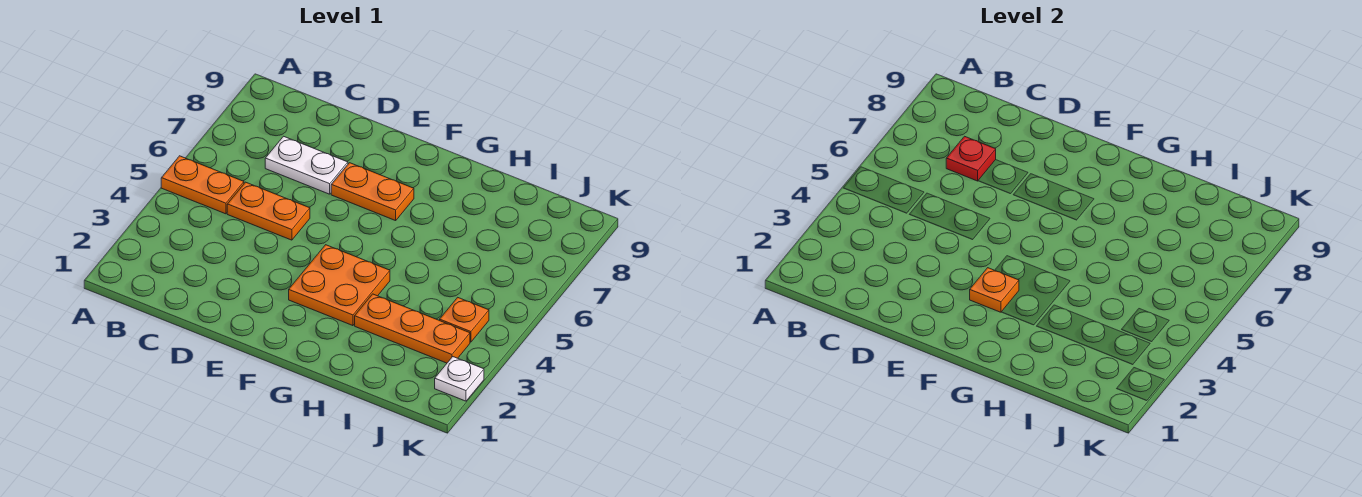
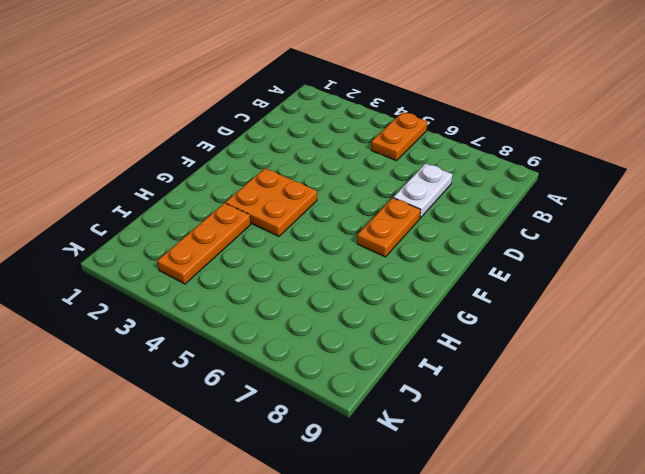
none -> orange 1x2 plate [227,182,310,240]
none -> orange 1x1 plate [440,297,489,342]

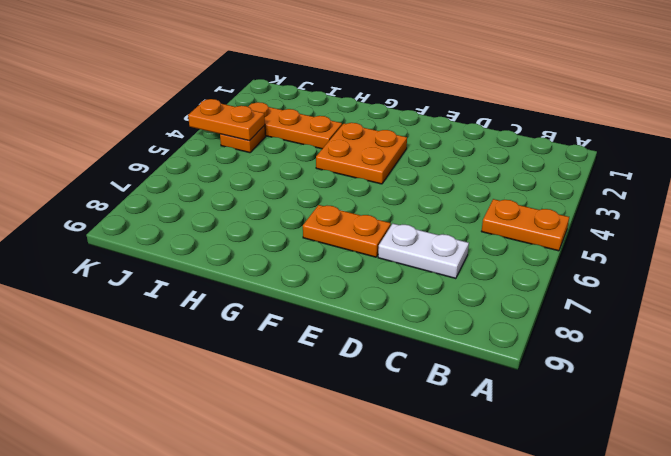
orange 1x2 plate [188,99,265,141] -> orange 1x2 plate moved to [227,182,310,240]
none -> white 1x1 plate [435,357,484,401]
none -> red 1x1 plate [946,136,996,181]

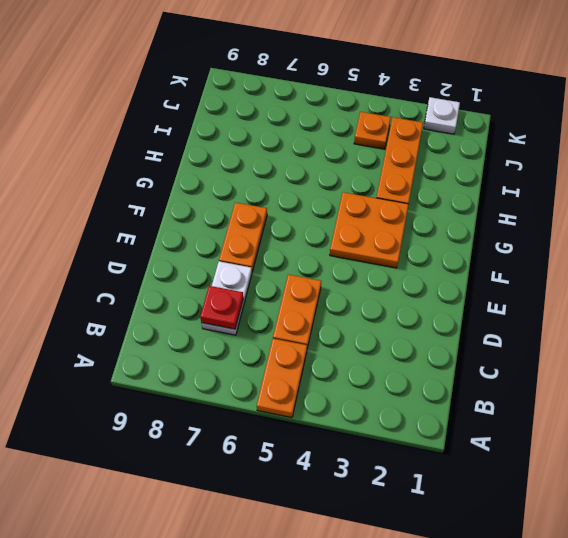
none -> orange 1x1 plate [970,268,1019,312]

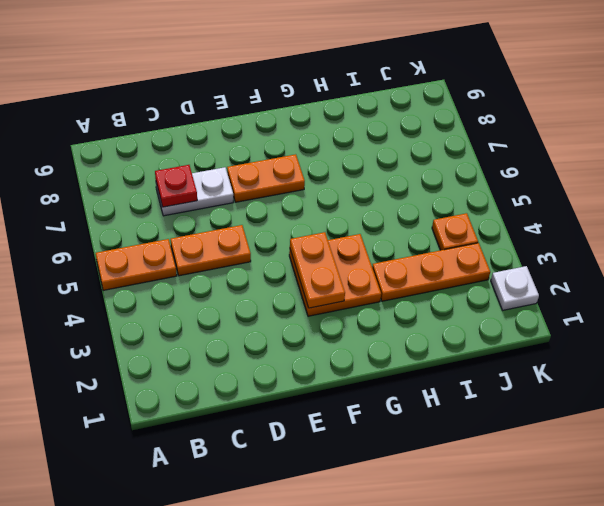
orange 1x2 plate [290,232,345,308] -> orange 1x1 plate [970,268,1019,312]

